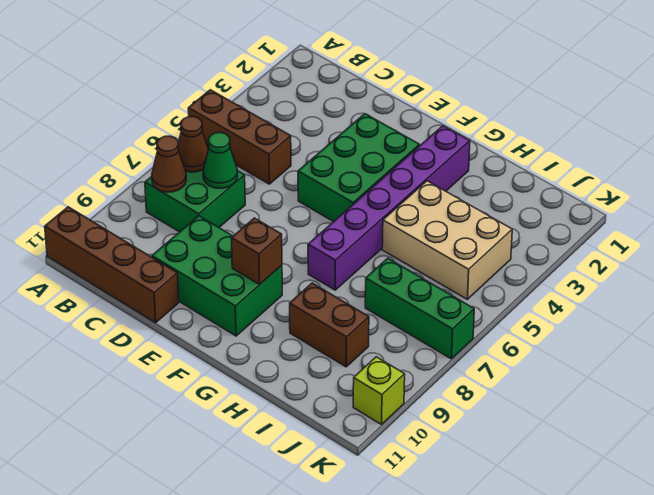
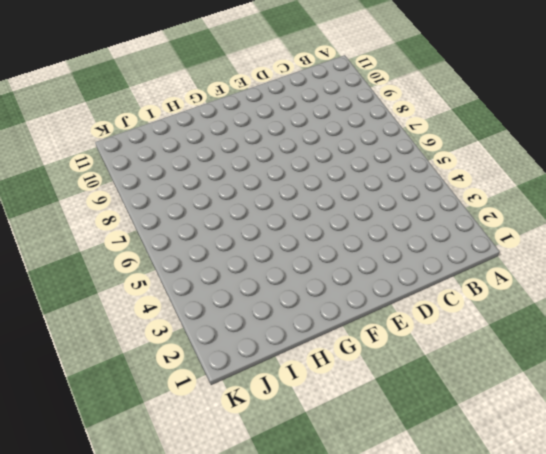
none -> brown 1x3 brick [188,90,291,184]
none -> brown 1x4 brick [45,207,179,323]
none -> green 2x2 brick [145,170,245,232]

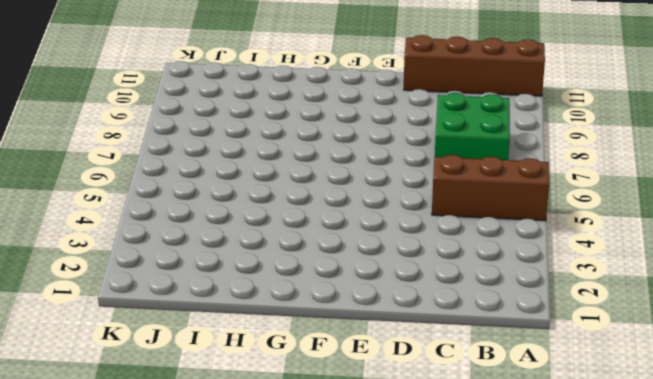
none -> green 2x3 brick [152,216,282,336]
none -> green 2x3 brick [298,114,419,222]
none -> purple 1x6 brick [308,126,470,290]

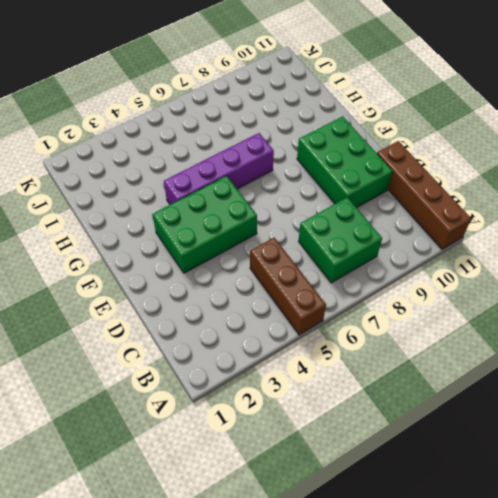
purple 1x4 brick [164,133,274,205] -> purple 1x6 brick [308,126,470,290]
none -> tan 2x3 brick [382,181,512,299]
none -> brown 1x2 brick [290,283,369,367]
none -> green 1x3 brick [365,258,474,359]

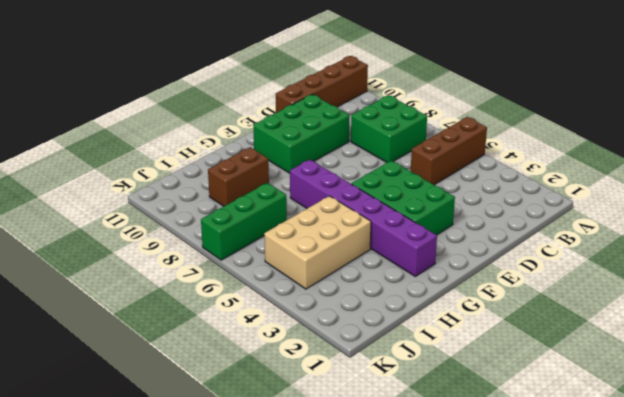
none -> lime 1x1 brick [353,357,405,425]
none -> brown 1x1 cone [178,116,208,172]
none -> brown 1x1 cone [152,136,186,192]

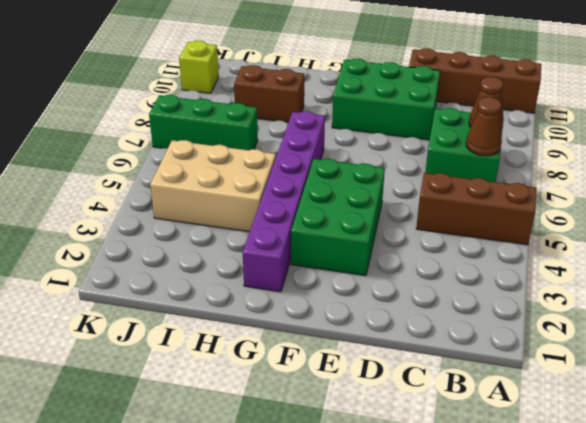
none -> green 1x1 cone [203,133,238,188]
none -> brown 1x1 brick [231,218,282,285]

